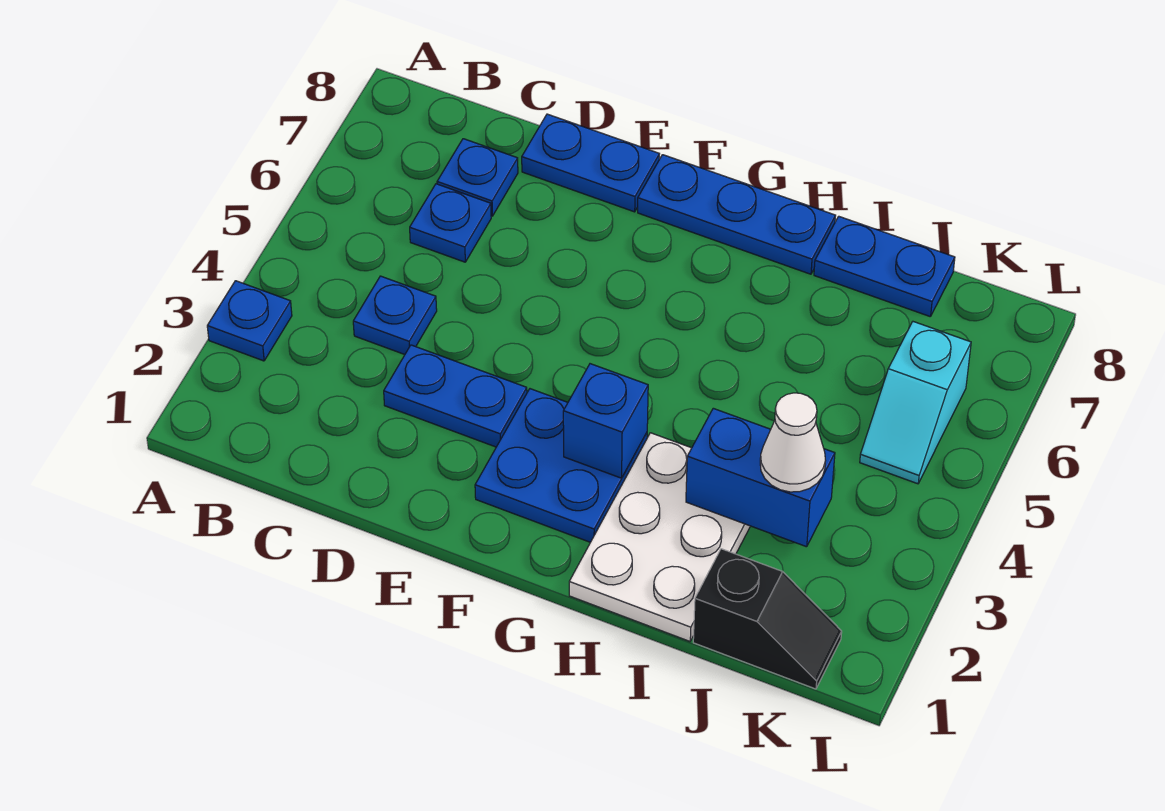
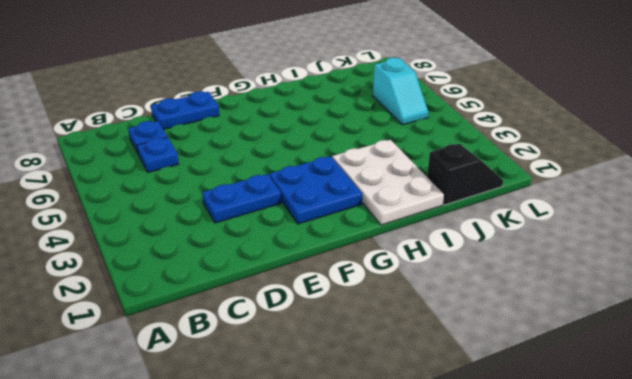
none -> blue 1x1 plate [207,281,292,361]
none -> blue 1x1 plate [353,276,437,355]
none -> blue 1x3 plate [638,155,836,274]

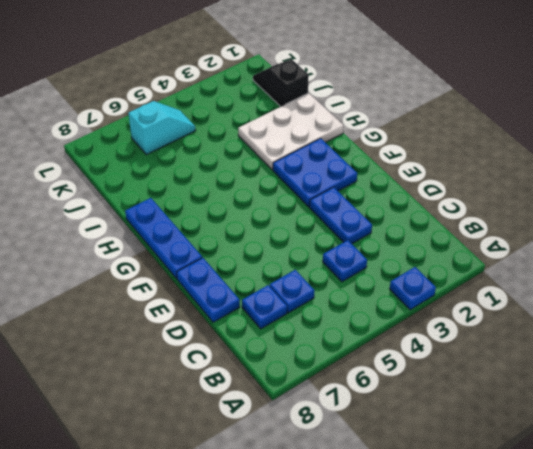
none -> blue 1x2 plate [814,216,955,317]
none -> blue 1x1 brick [563,364,648,478]
none -> blue 1x2 brick [686,408,835,547]

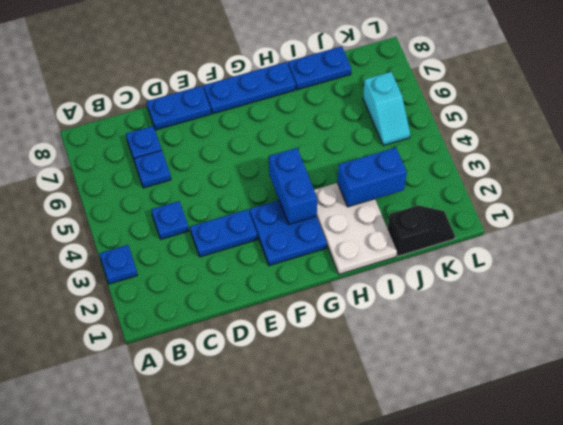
blue 1x2 brick [269,148,317,224] -> blue 1x1 brick [563,364,648,478]
none -> white 1x1 cone [760,393,826,492]

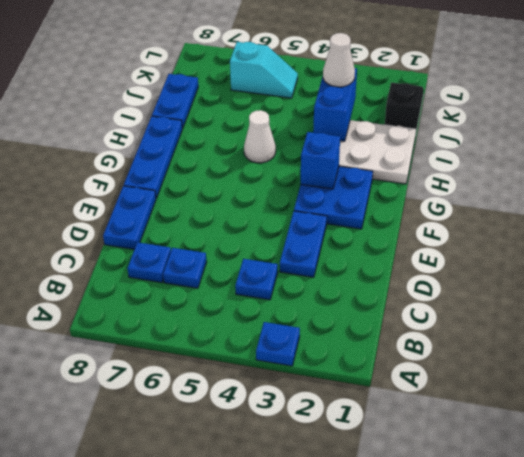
white 1x1 cone [244,110,276,163] -> none

